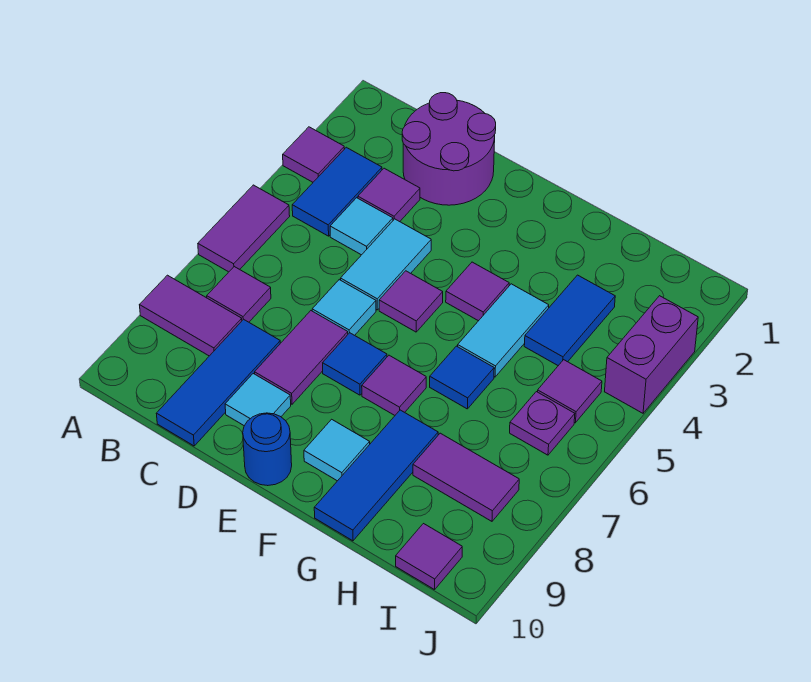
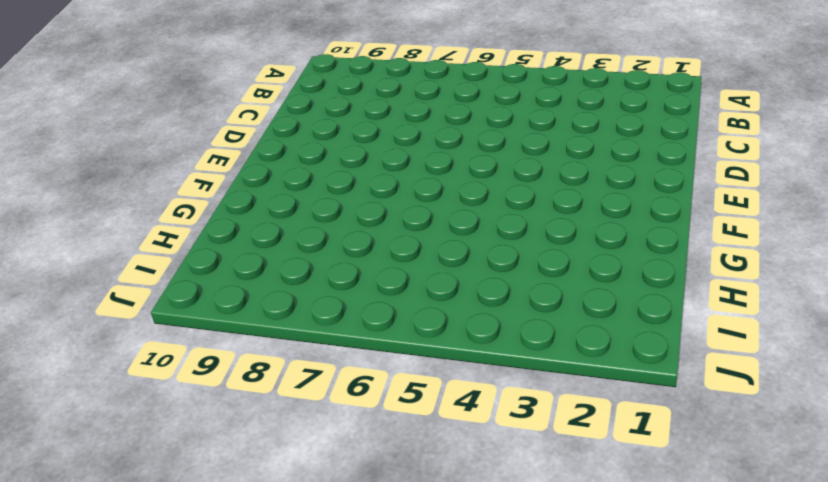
none -> purple 1x1 tile [283,127,344,182]
none -> purple 1x2 tile [198,185,290,272]
none -> purple 1x2 tile [140,275,242,356]

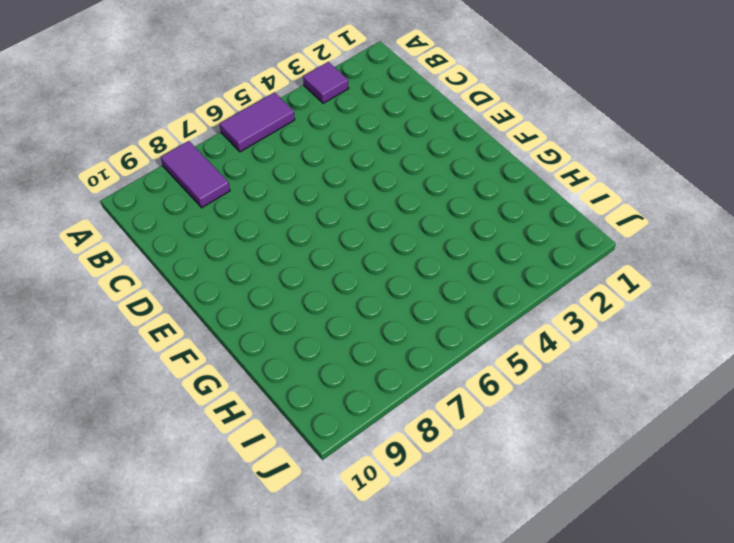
none -> blue 1x2 tile [292,147,382,236]
none -> purple 1x1 tile [207,267,271,322]
none -> purple 2x2 round brick [402,93,496,205]

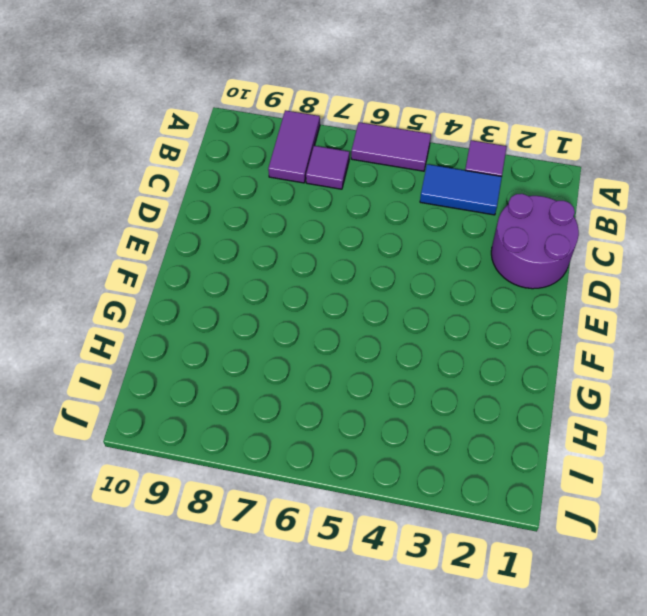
none -> purple 1x1 tile [358,168,420,222]
none -> cyan 1x1 tile [330,198,393,255]
none -> blue 1x3 tile [156,319,280,446]

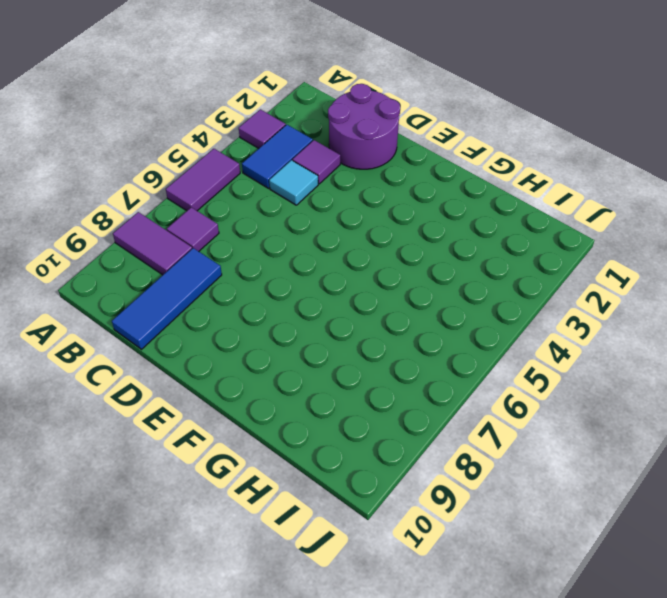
none -> cyan 1x2 tile [340,219,431,310]
none -> cyan 1x1 tile [312,280,376,335]
none -> purple 1x2 tile [255,311,348,404]

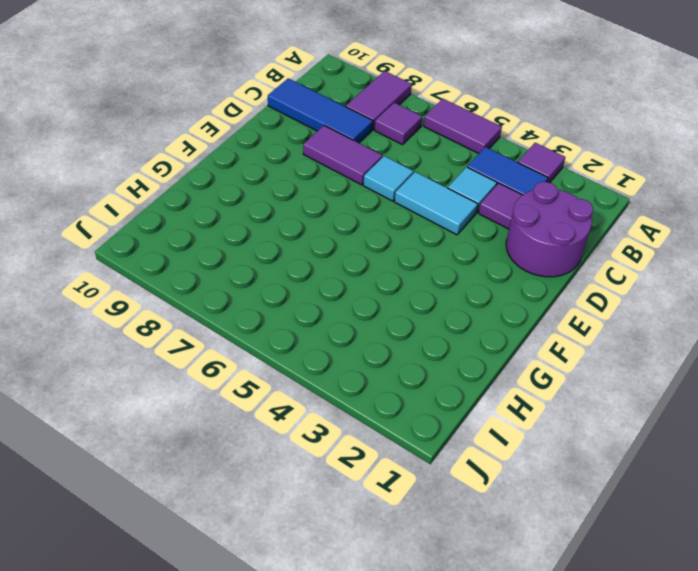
none -> cyan 1x1 tile [225,374,291,426]
none -> purple 1x1 tile [379,271,443,332]
none -> blue 1x1 tile [323,333,387,395]

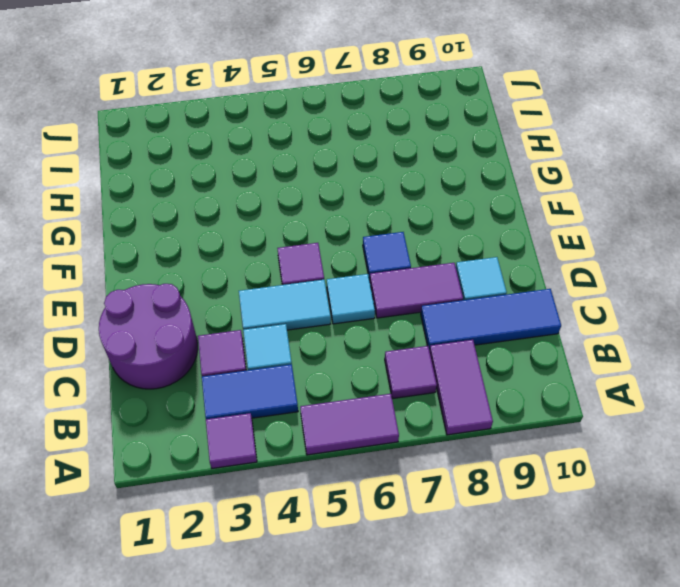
none -> blue 1x1 round brick [243,413,292,486]
none -> purple 1x1 tile [446,262,509,321]
none -> purple 1x1 tile [362,355,426,415]

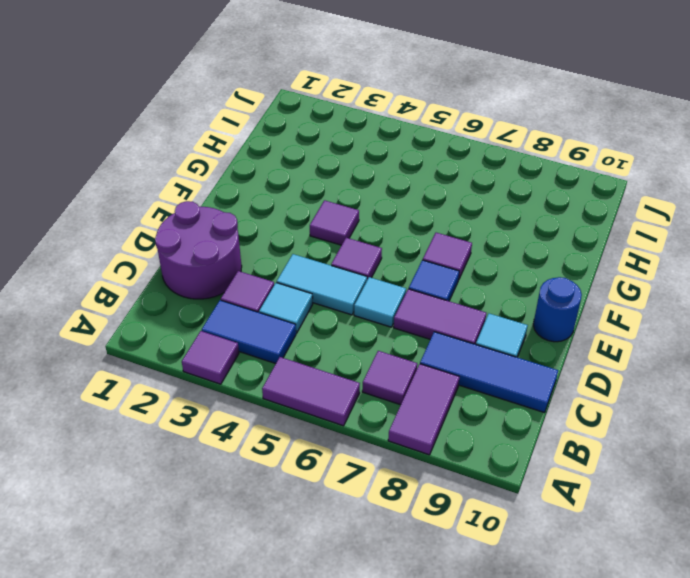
none -> cyan 1x1 tile [304,419,370,481]
none -> cyan 1x2 tile [458,284,549,377]
none -> blue 1x1 tile [430,346,494,409]

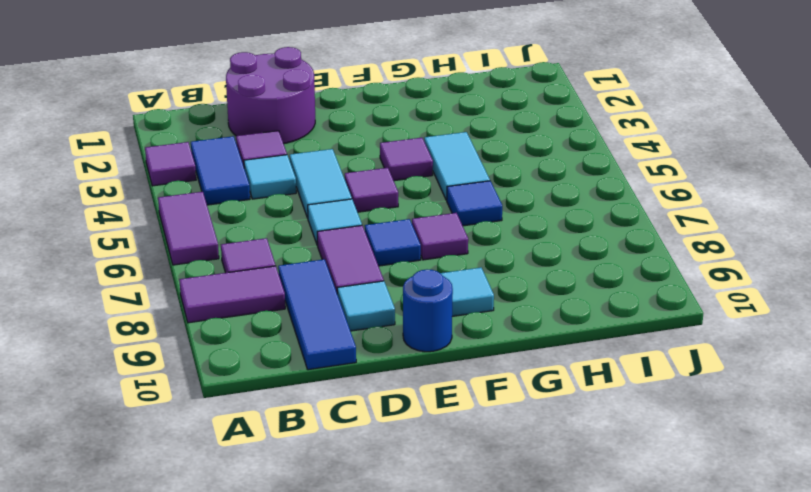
none -> blue 1x3 tile [314,410,438,541]
none -> blue 1x2 tile [524,275,615,366]
none -> purple 1x2 tile [413,433,519,521]

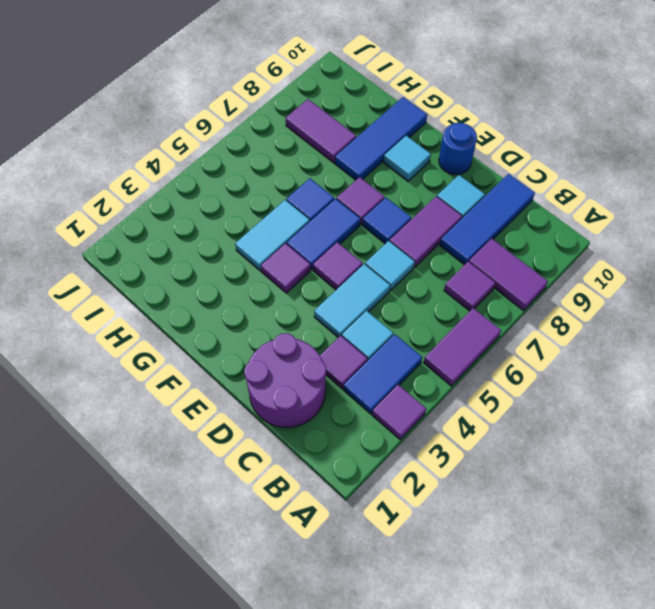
blue 1x2 tile [287,199,360,269] -> blue 1x2 tile moved to [524,275,615,366]
none -> purple 1x1 tile [538,360,602,423]
none -> purple 1x1 plate [510,392,575,455]
none -> purple 1x1 tile [396,524,462,590]

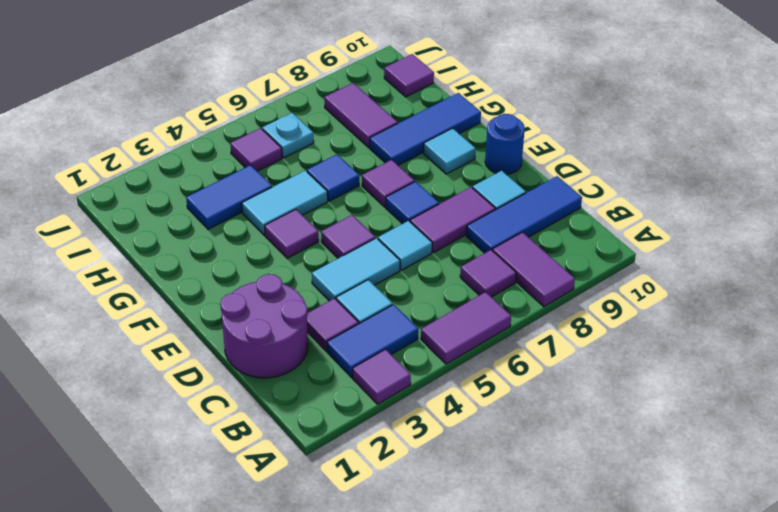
cyan 1x1 plate [262,113,314,158] -> purple 1x1 plate [510,392,575,455]
none -> purple 1x2 brick [605,296,698,413]

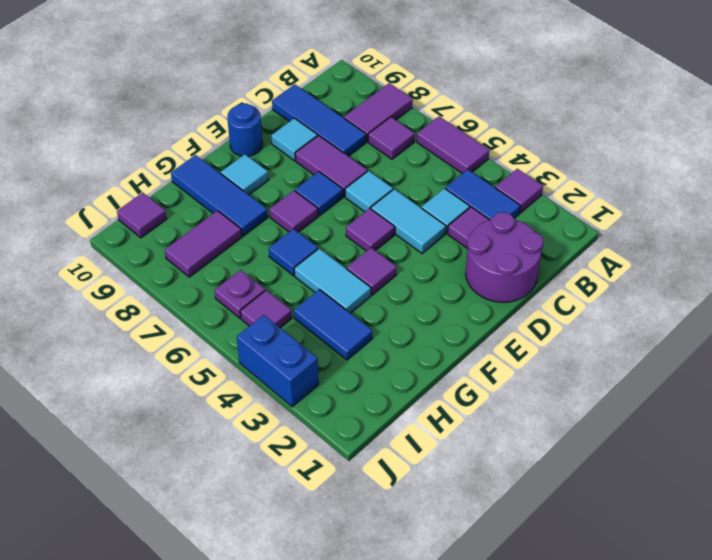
blue 1x2 brick [237,315,319,407] -> purple 1x2 brick [605,296,698,413]

